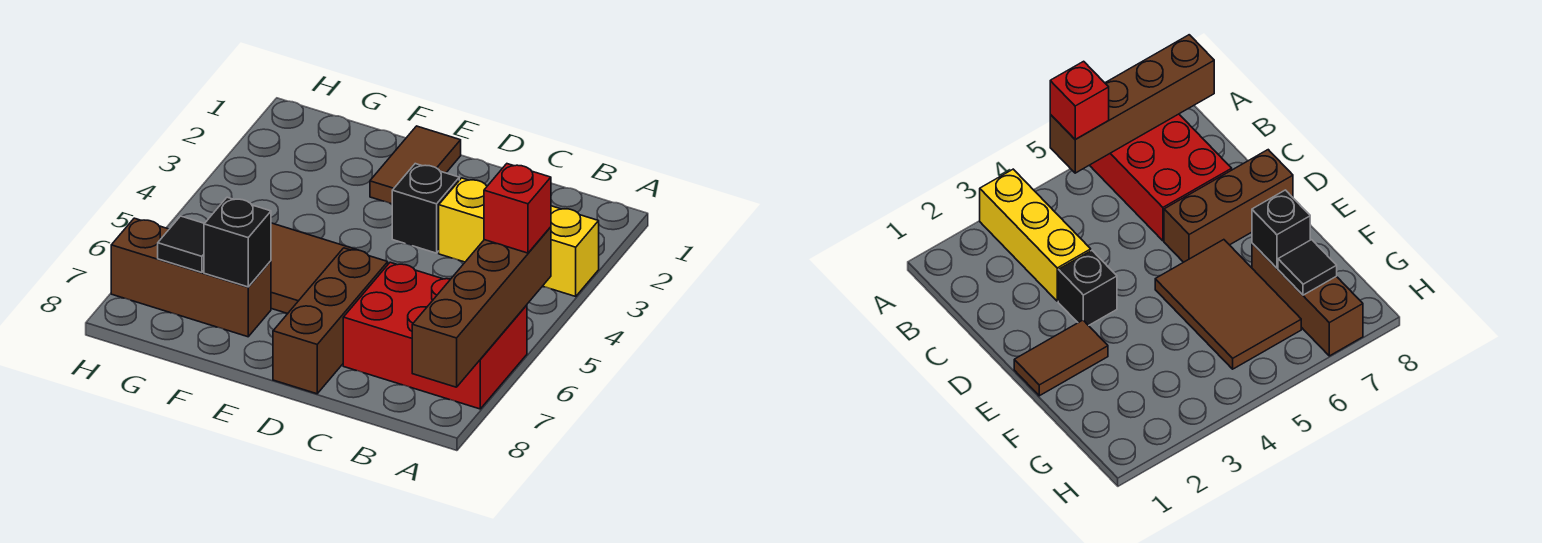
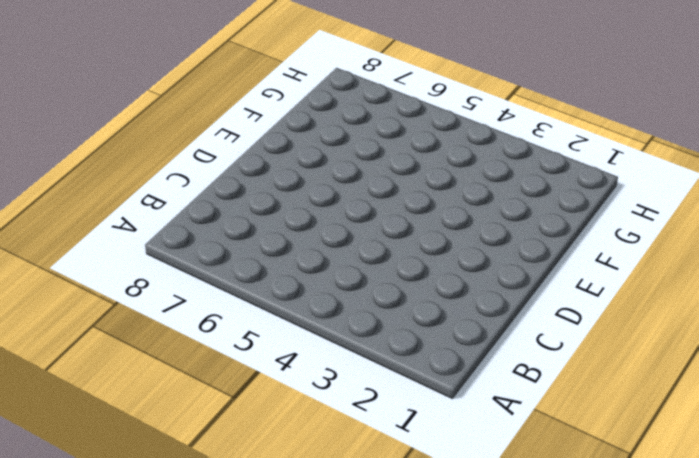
none -> yellow 1x3 brick [439,178,599,296]
none -> red 2x3 brick [343,262,527,409]

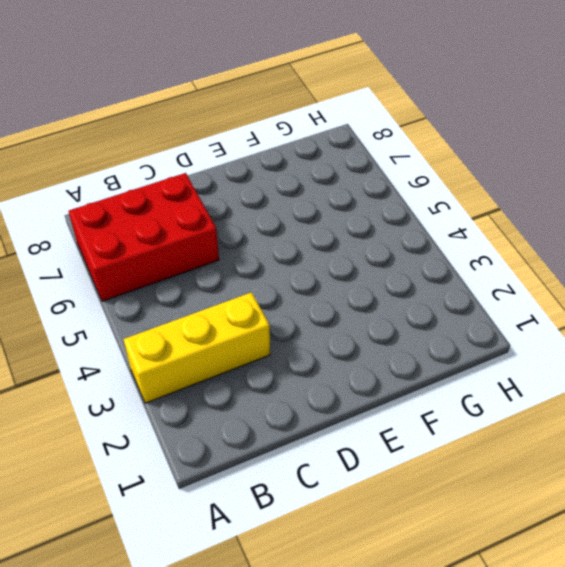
none -> black 1x1 brick [392,164,459,253]
none -> brown 1x3 brick [273,248,388,394]

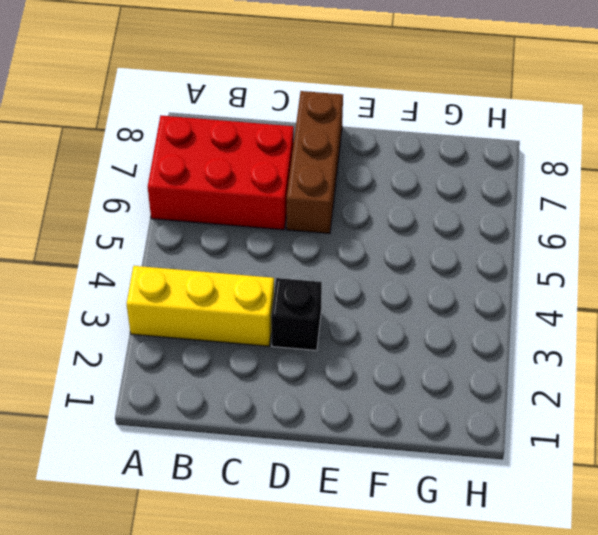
none -> brown 1x2 tile [370,126,461,204]
none -> brown 2x3 tile [271,223,356,314]

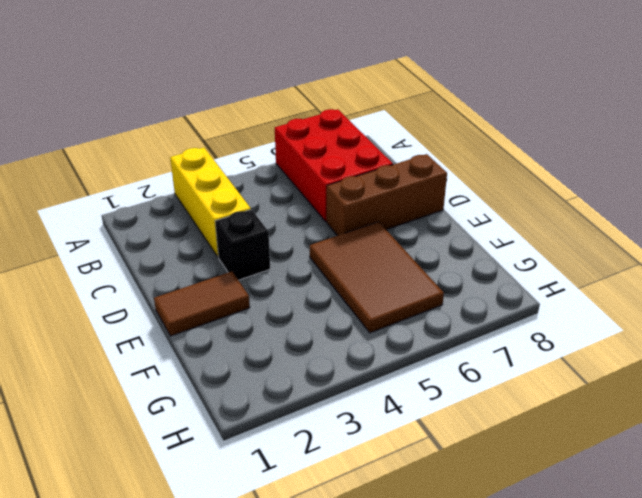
none -> brown 1x3 brick [111,218,271,337]
none -> brown 1x4 brick [412,227,551,387]

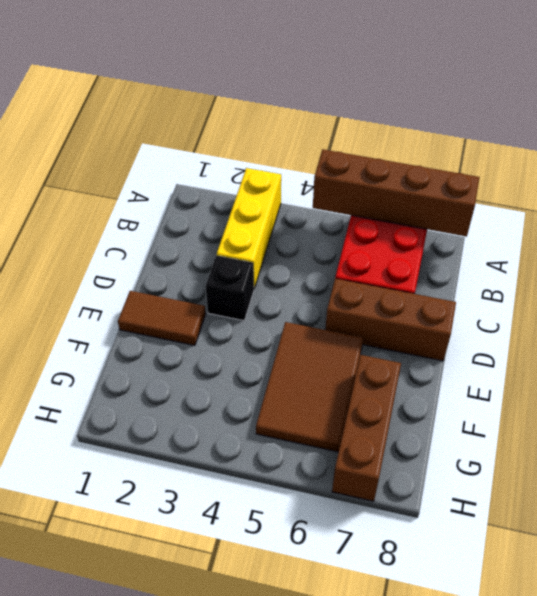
none -> black 1x1 brick [204,197,271,287]
none -> black 1x1 tile [158,216,205,272]

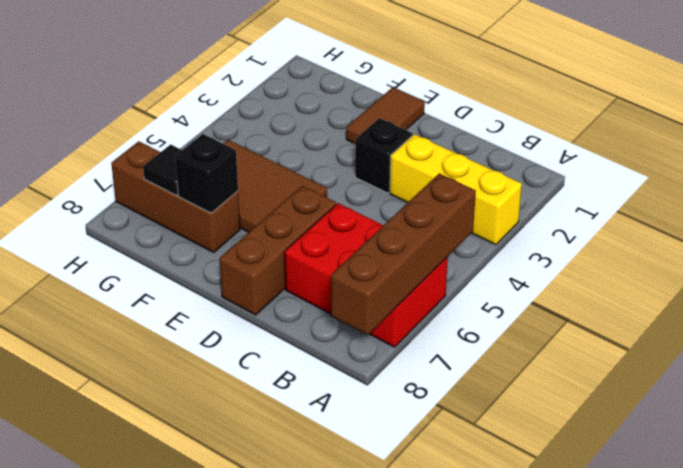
none -> red 1x1 brick [484,164,551,253]

